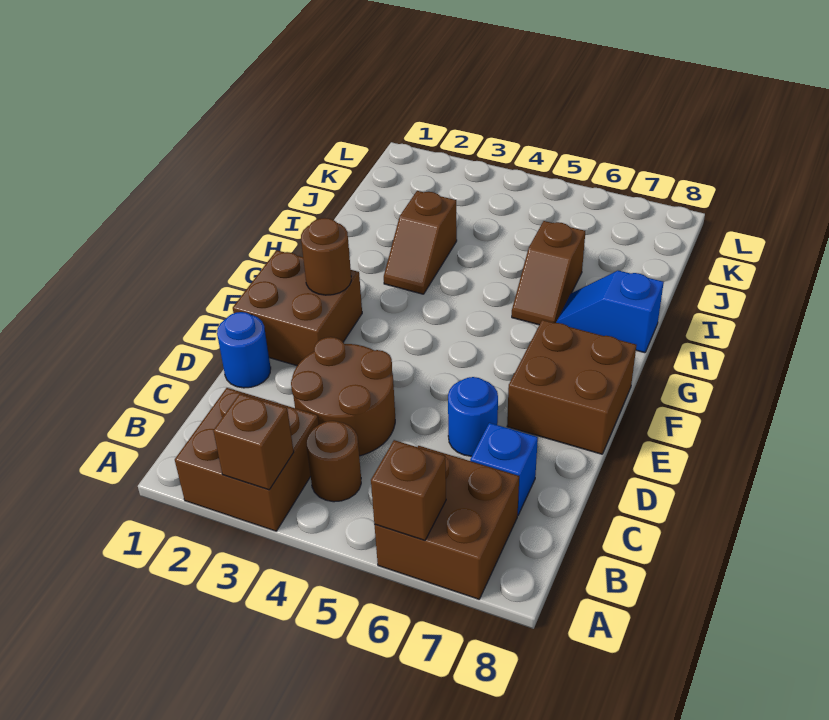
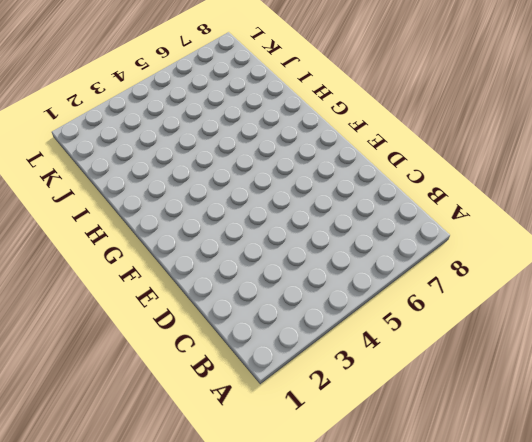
none -> brown 2x2 brick [175,388,319,531]
none -> brown 2x2 brick [375,446,519,599]
none -> brown 1x1 round brick [306,421,361,502]

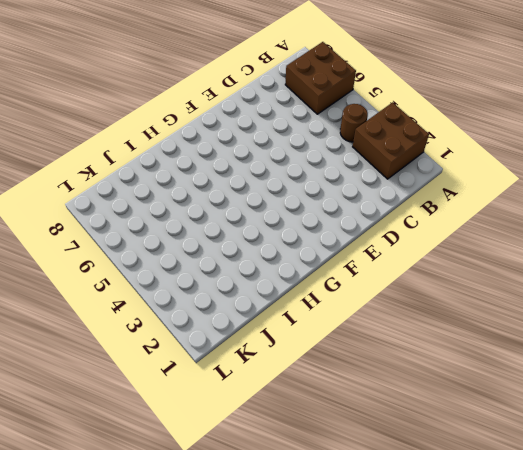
none -> brown 2x2 round brick [291,337,395,456]
none -> blue 1x1 brick [470,423,538,515]
none -> blue 1x1 round brick [217,312,271,388]

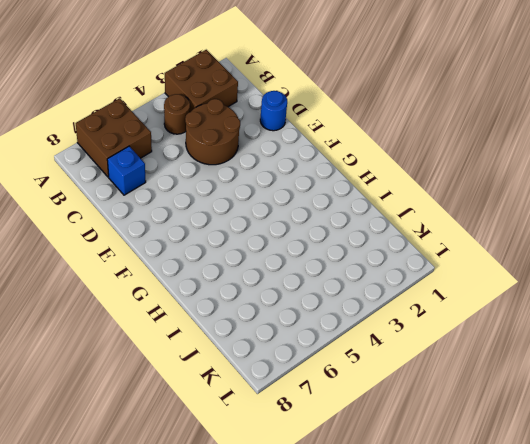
none -> blue 1x1 round brick [448,377,498,456]
none -> brown 2x2 brick [233,250,362,366]
none -> brown 2x2 brick [507,320,636,454]

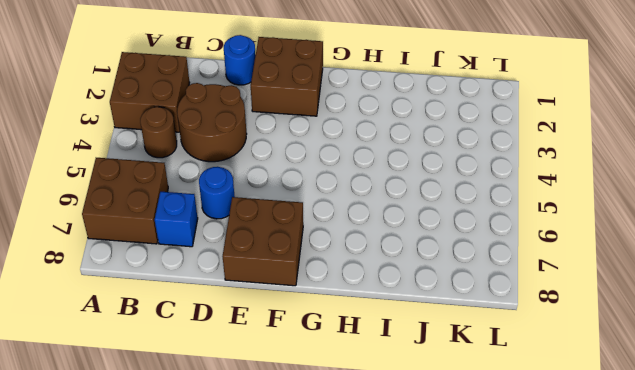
none -> brown 1x2 slope [384,191,457,294]
none -> brown 1x2 slope [512,221,585,325]
none -> blue 1x2 slope [556,271,664,353]

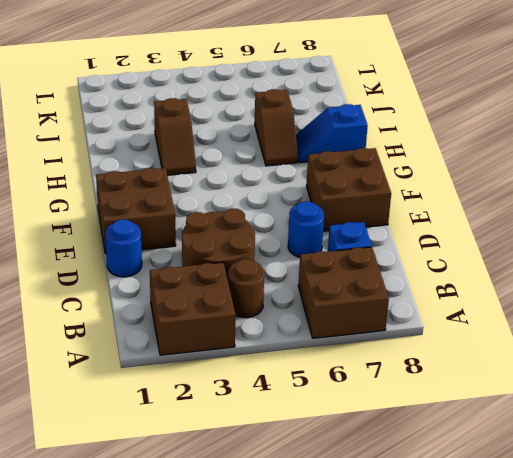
none -> brown 1x1 brick [213,394,294,490]
none -> brown 1x1 brick [371,440,446,540]
none -> brown 1x1 round brick [301,218,351,295]

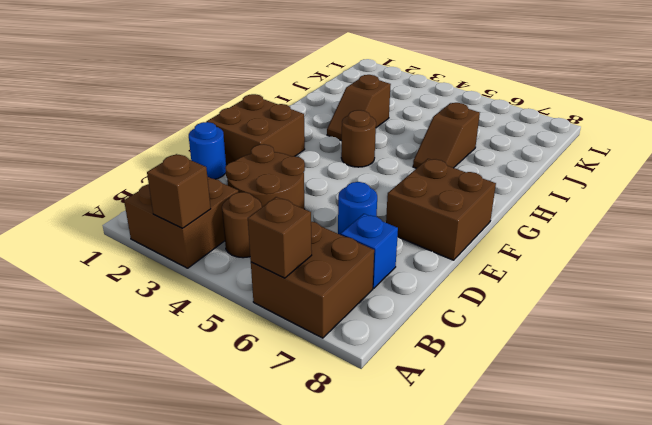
brown 1x1 round brick [341,110,376,167] -> brown 1x1 round brick moved to [301,218,351,295]
none -> blue 1x2 slope [556,271,664,353]

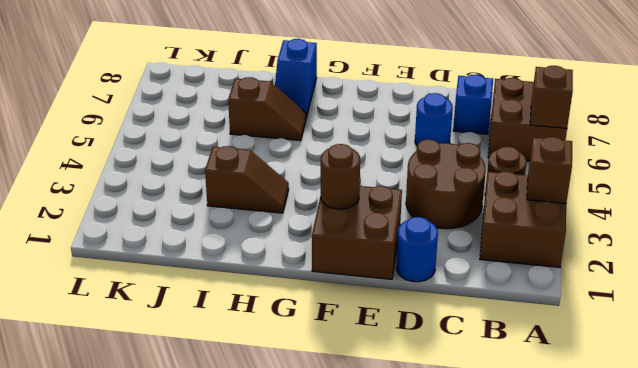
none -> brown 2x2 brick [507,320,636,454]

